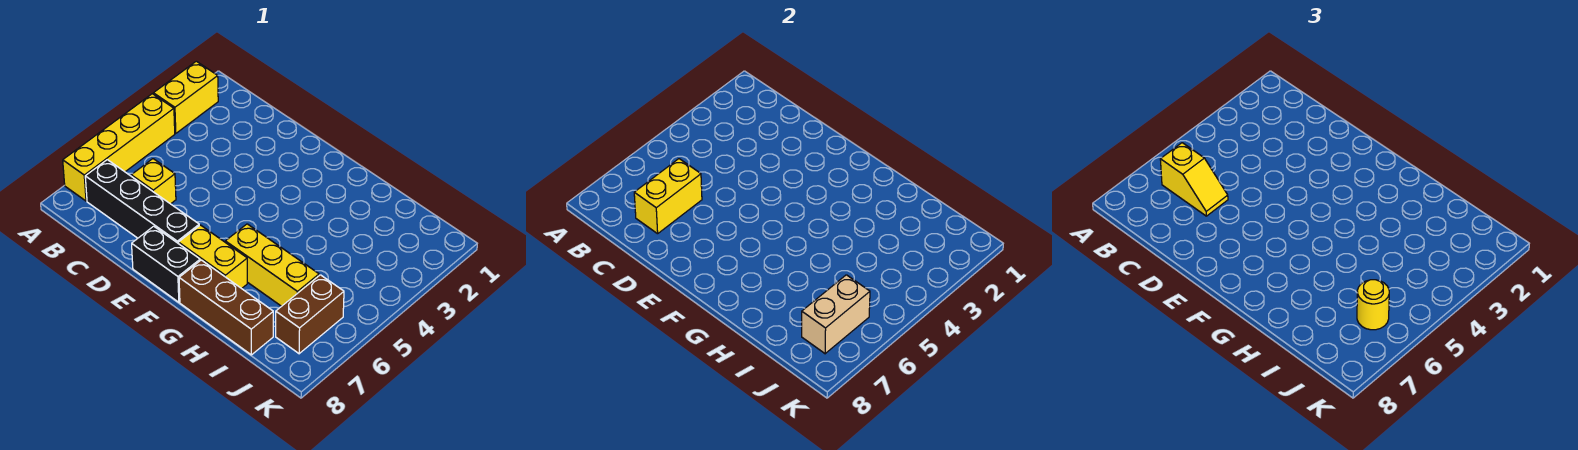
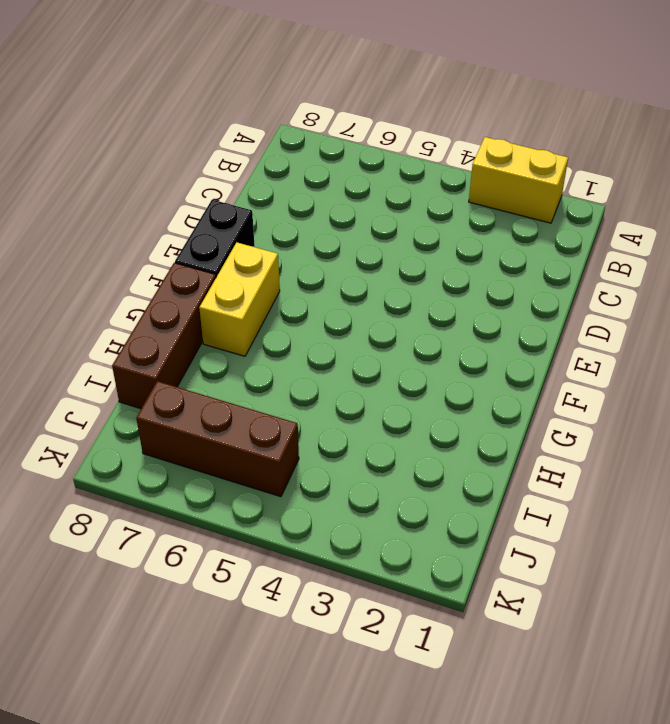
brown 1x3 brick [136,381,299,497] -> brown 1x2 brick [276,275,344,354]
none -> yellow 1x4 brick [63,94,175,201]
none -> black 1x4 brick [85,160,199,244]
none -> yellow 1x1 brick [131,159,176,204]

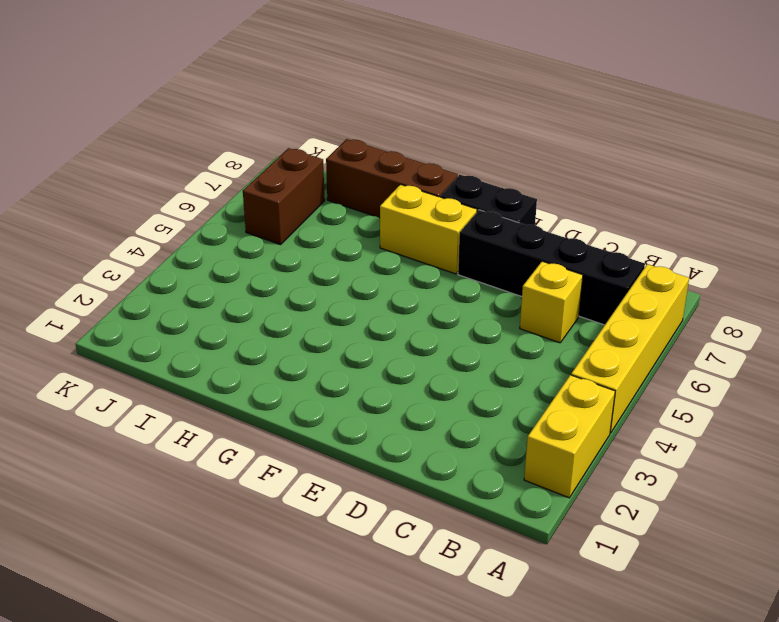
none -> yellow 1x3 brick [225,224,319,306]
none -> yellow 1x2 brick [634,159,702,234]
none -> tan 1x2 brick [802,275,870,354]

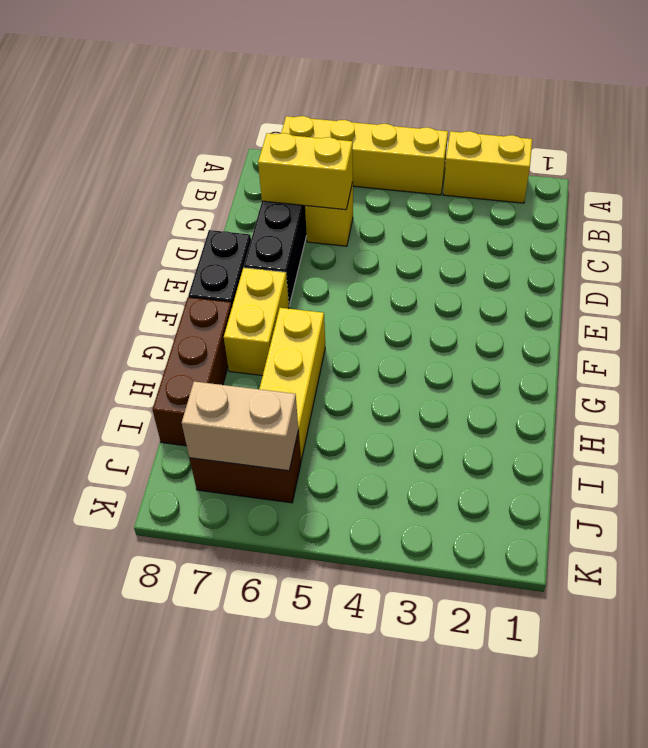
none -> yellow 1x2 slope [1160,143,1228,216]
none -> yellow 1x1 round brick [1357,280,1389,330]

